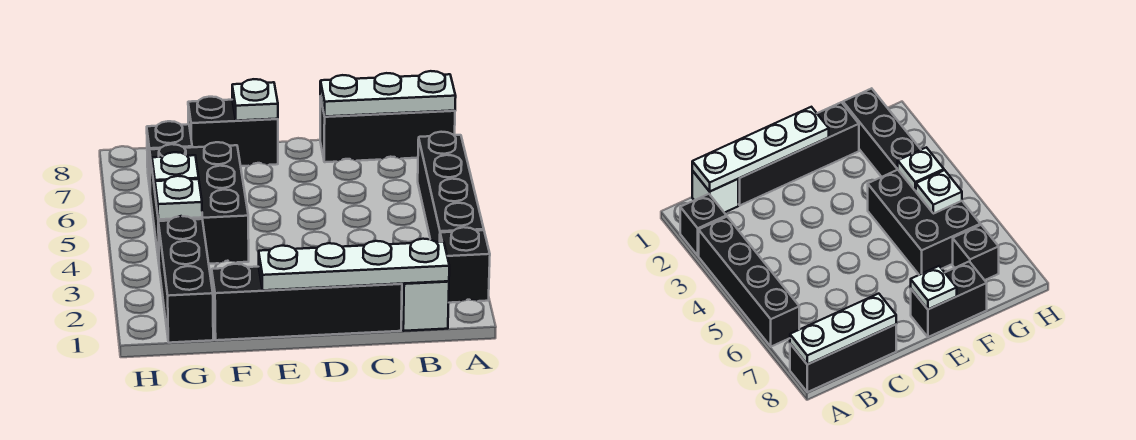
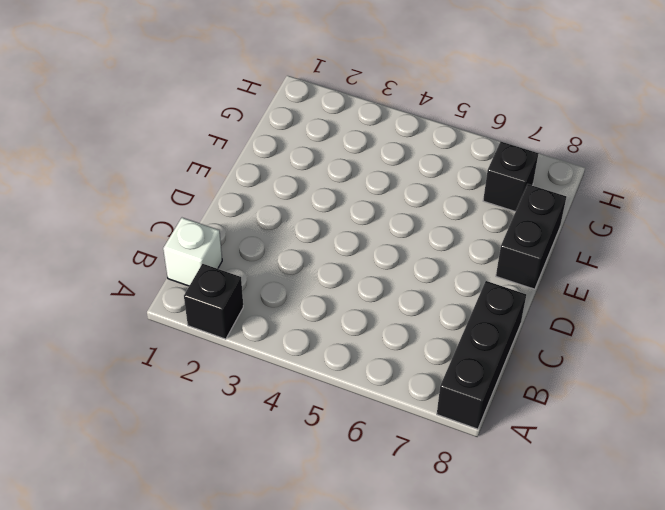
none -> black 1x4 brick [418,132,484,242]
none -> black 1x4 brick [212,264,402,340]
none -> black 2x3 brick [150,142,249,264]

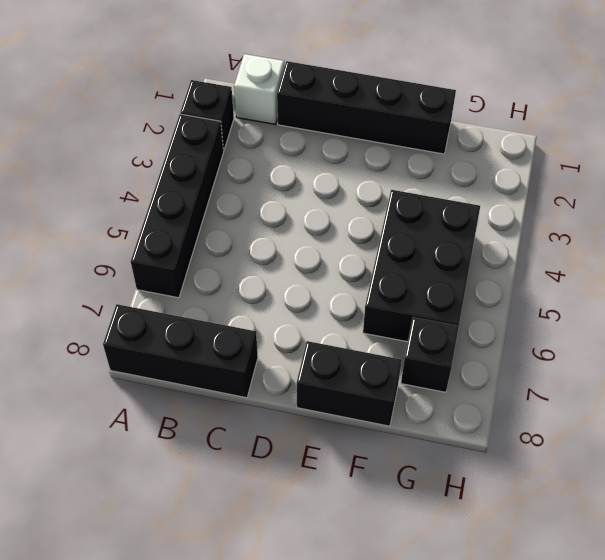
none -> black 1x3 brick [158,216,213,343]
none -> white 1x3 plate [320,71,456,117]
none -> white 1x4 plate [259,239,449,290]

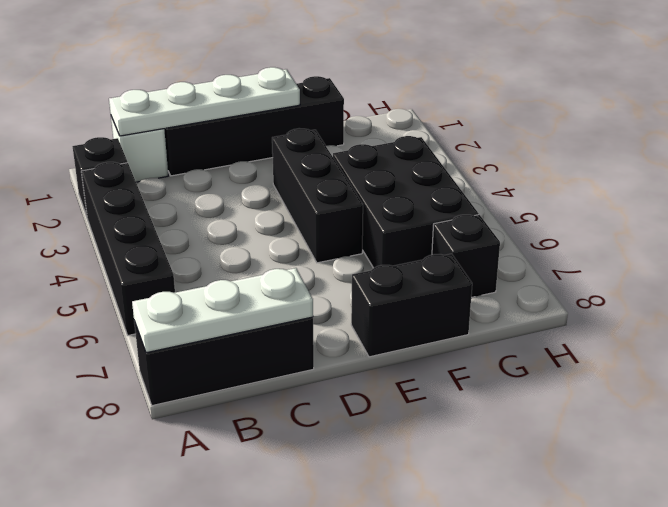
black 1x3 brick [272,128,363,263] -> black 1x3 brick moved to [158,216,213,343]
none -> white 1x1 plate [232,79,278,121]
none -> white 1x1 plate [155,176,202,219]
none -> white 1x1 plate [152,152,199,189]

